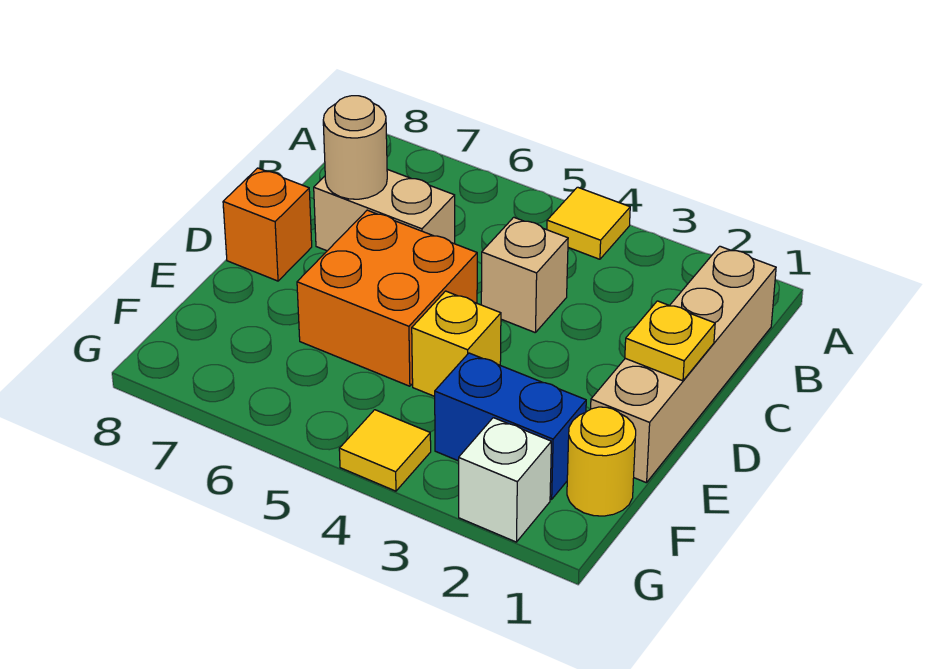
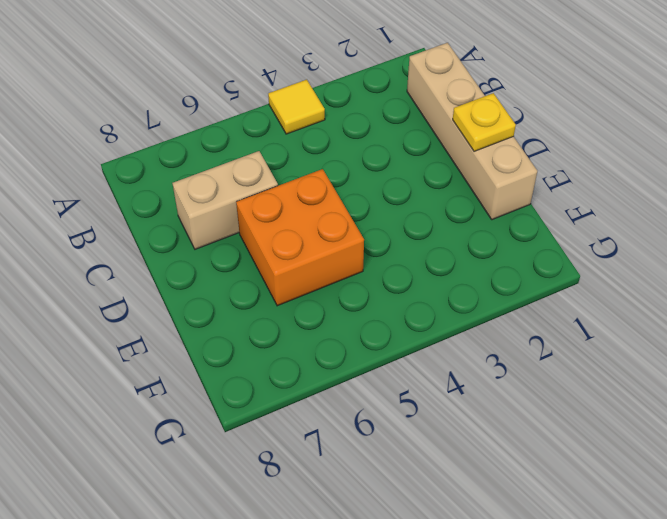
none -> tan 1x1 brick [481,217,568,333]
none -> orange 1x1 brick [223,168,312,281]
none -> yellow 1x1 brick [412,291,501,396]

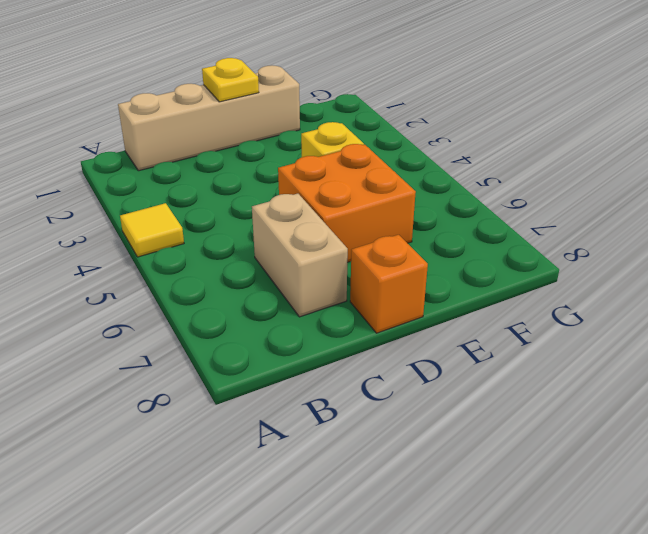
none -> tan 1x1 brick [481,217,568,333]
none -> yellow 1x1 round brick [567,407,636,516]
none -> blue 1x2 brick [435,353,586,499]

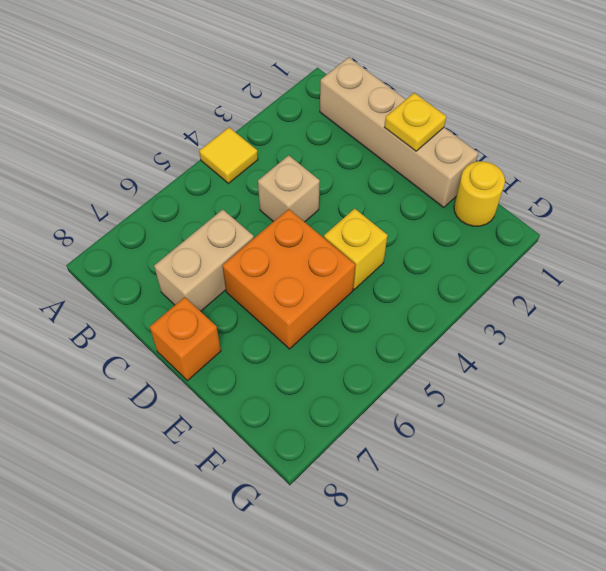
none -> blue 1x2 brick [435,353,586,499]
none -> white 1x1 brick [459,418,551,542]
none -> yellow 1x1 tile [339,410,431,491]

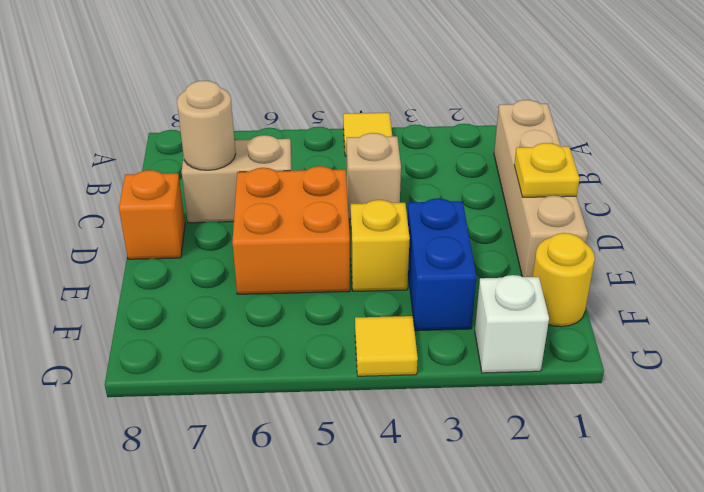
blue 1x2 brick [407,198,477,331] -> blue 1x2 brick turned to [435,353,586,499]

